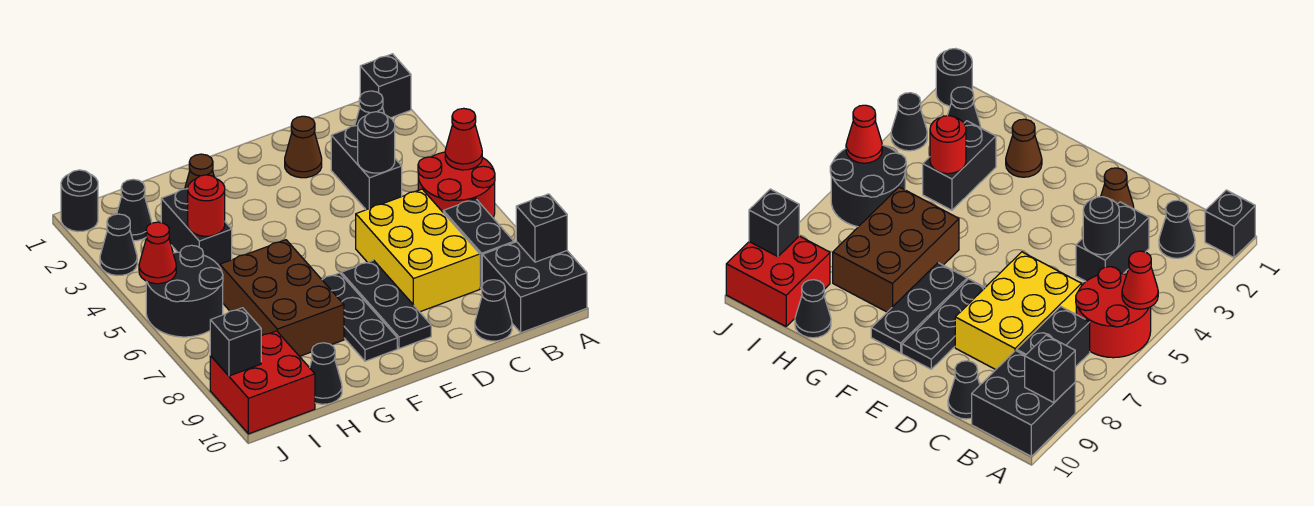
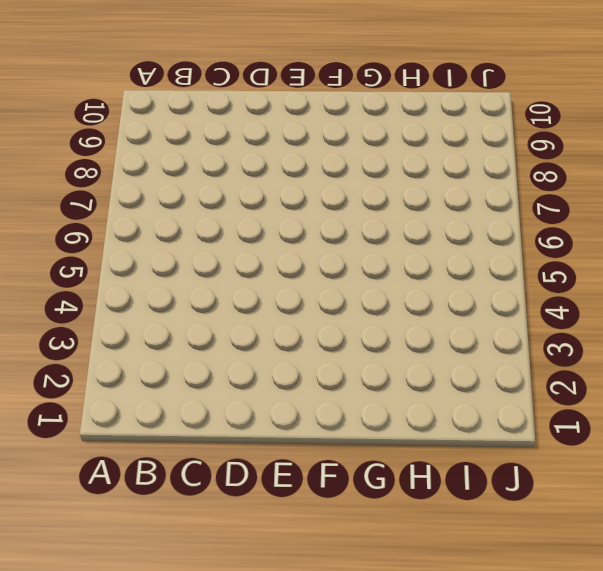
none -> black 1x1 brick [360,54,411,118]
none -> red 2x2 round brick [418,152,495,218]
none -> black 2x2 brick [482,242,587,333]

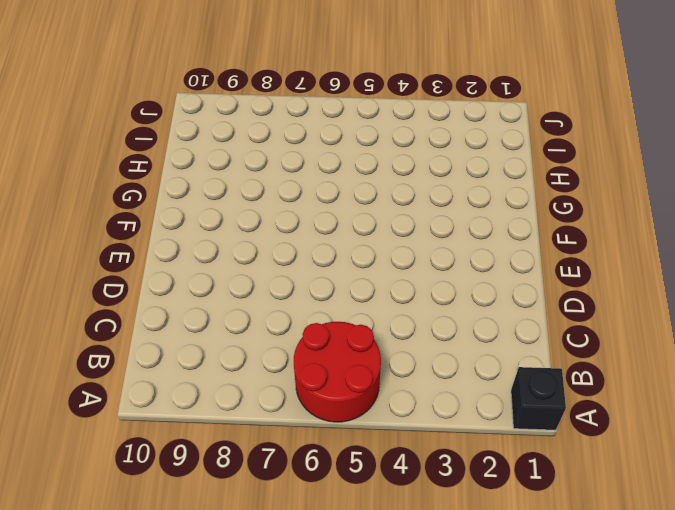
none -> black 2x2 brick [482,242,587,333]
none -> black 1x1 cone [355,91,384,126]
none -> black 1x2 brick [443,198,514,289]

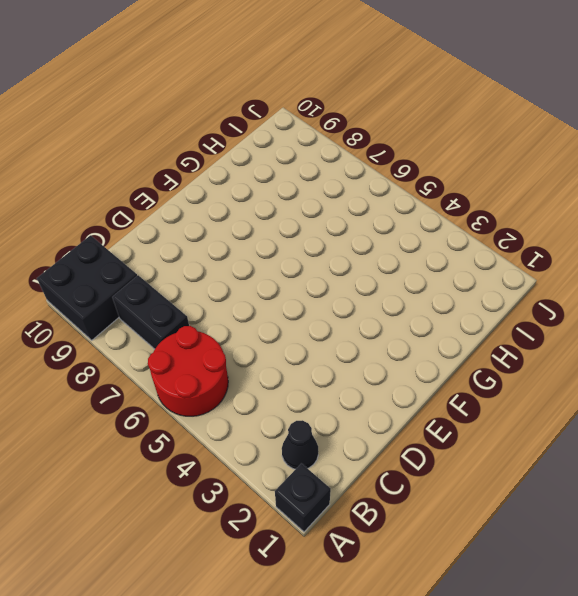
none -> black 1x2 brick [331,126,402,210]
none -> yellow 2x3 brick [356,189,480,312]
none -> black 1x1 cone [475,280,512,341]

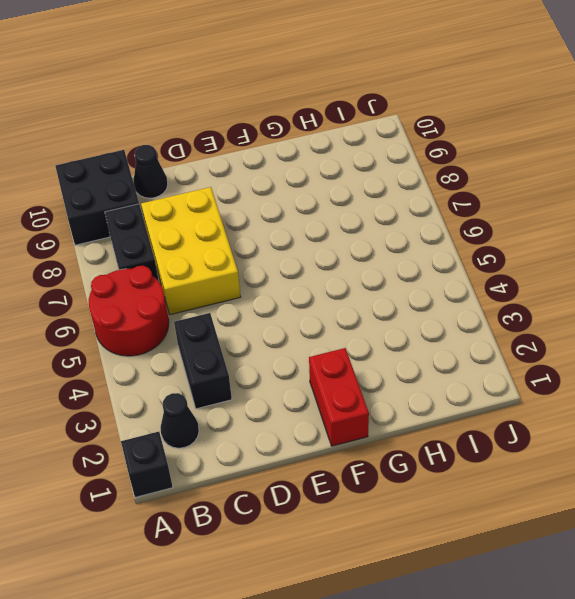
red 1x2 brick [309,348,369,446] -> none
none -> brown 1x1 cone [285,116,322,178]
none -> black 1x3 plate [341,260,431,349]
none -> black 1x3 plate [322,273,397,361]

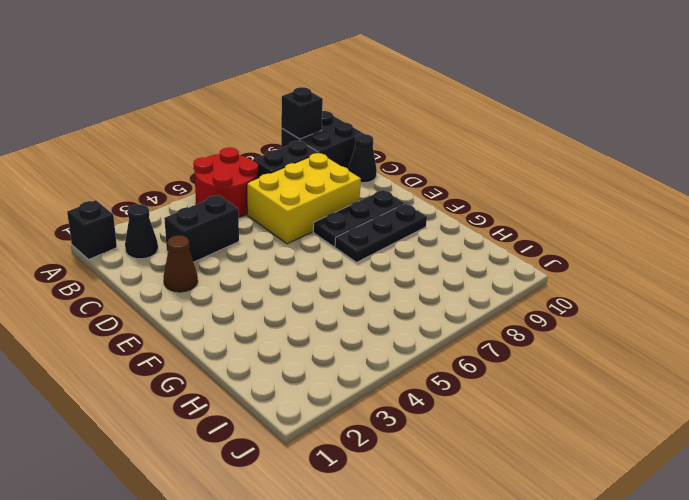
none -> brown 1x1 cone [185,154,214,189]
none -> brown 2x3 brick [220,240,344,356]
none -> black 1x2 brick [161,188,232,267]

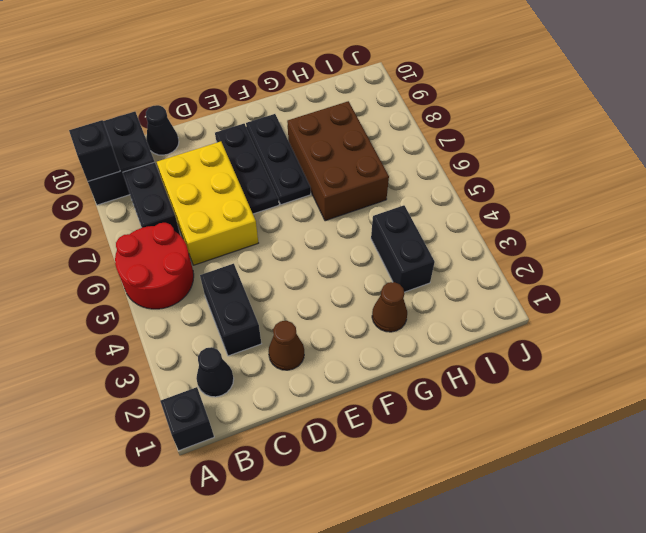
none -> black 1x1 cone [310,343,342,404]
none -> black 1x1 cone [117,179,152,241]
none -> black 2x2 round brick [146,245,223,337]

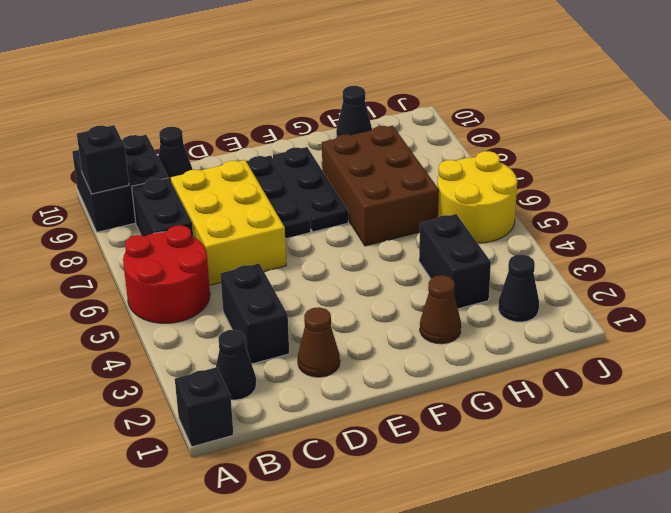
yellow 2x2 round brick [438,151,517,243] -> black 2x2 round brick [146,245,223,337]
none -> red 2x2 brick [210,331,315,434]
none -> black 1x1 round brick [61,170,98,232]
none -> black 1x1 cone [100,214,137,275]

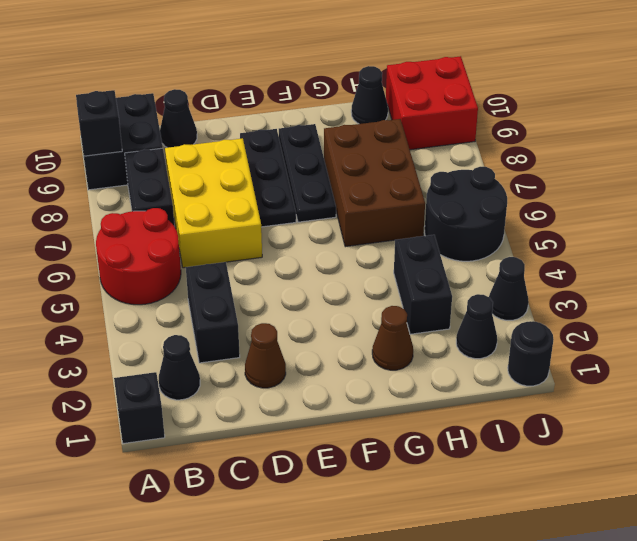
none -> red 1x1 cone [445,108,482,170]
none -> black 1x1 round brick [357,112,395,173]
none -> red 1x1 round brick [188,175,225,236]

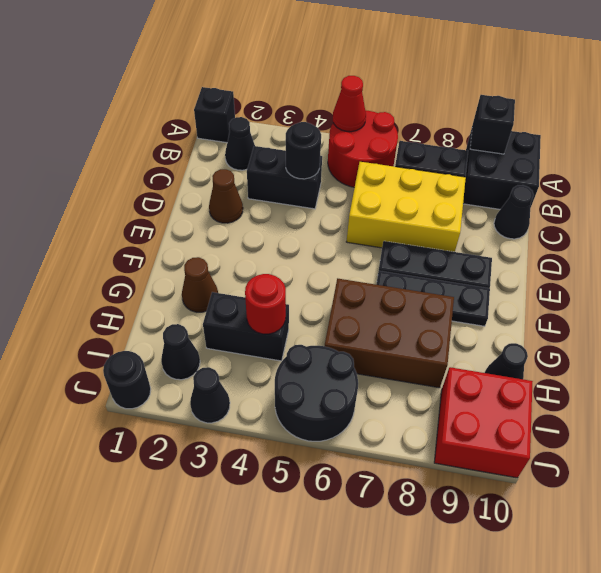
none -> red 1x1 cone [139,222,176,284]
none -> black 1x1 brick [210,308,261,376]

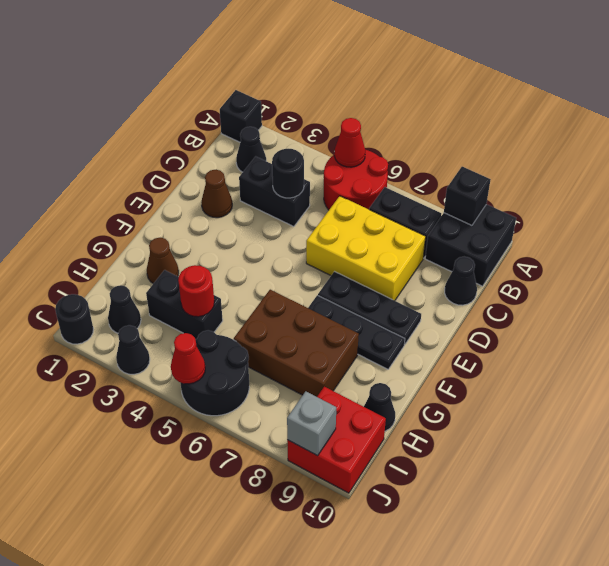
grey 1x1 brick [287,391,336,456] -> black 1x1 brick [210,308,261,376]

